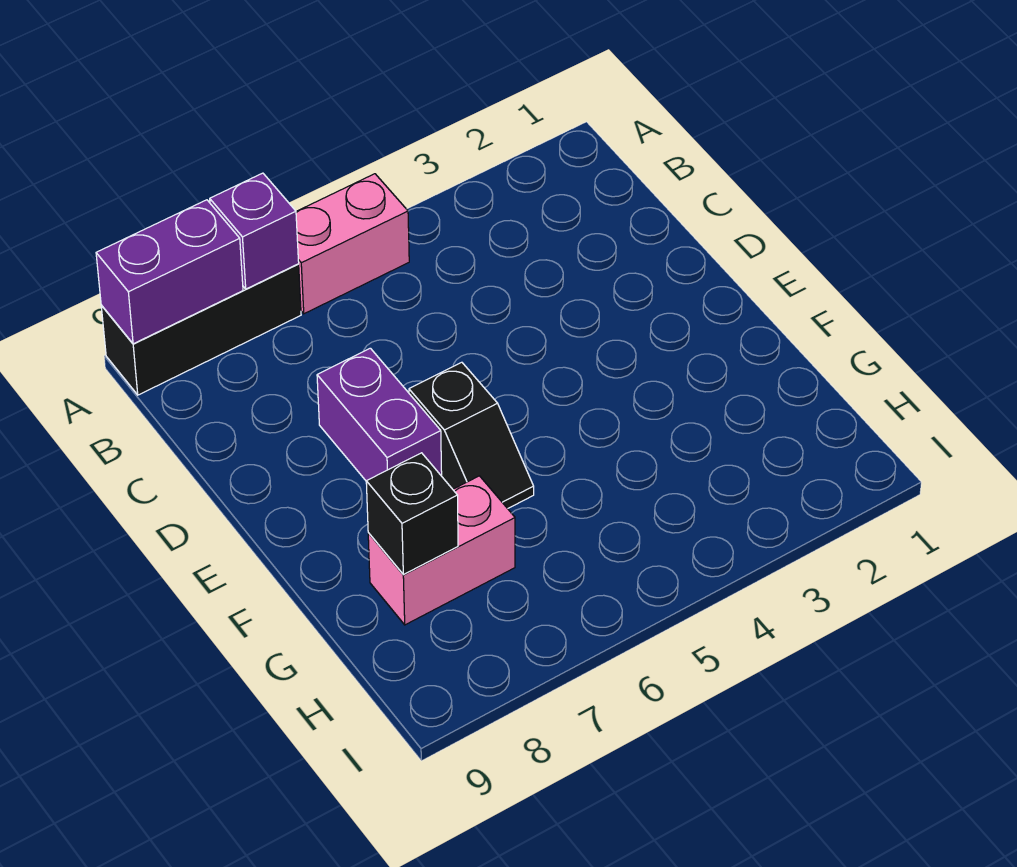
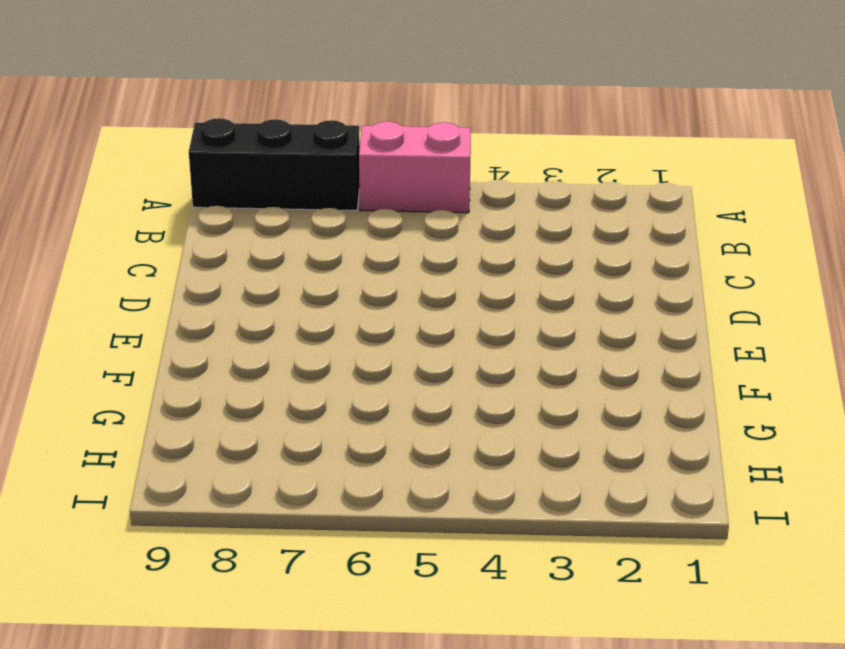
none -> purple 1x2 brick [317,348,442,481]
none -> black 1x2 slope [409,362,534,509]

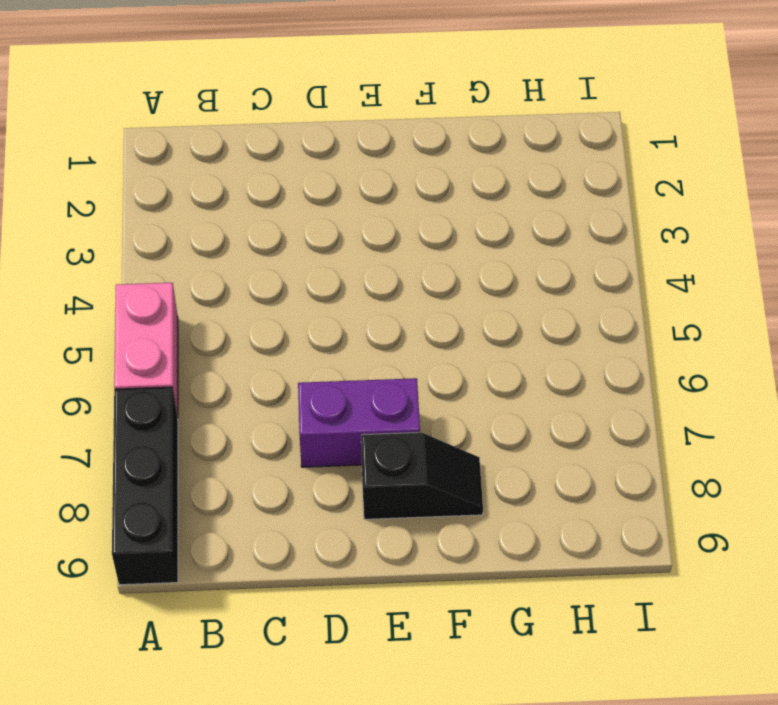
black 1x2 slope [361,432,483,519] -> black 1x2 slope moved to [409,362,534,509]
none -> pink 1x2 brick [368,476,515,625]
none -> purple 1x1 brick [210,173,299,289]

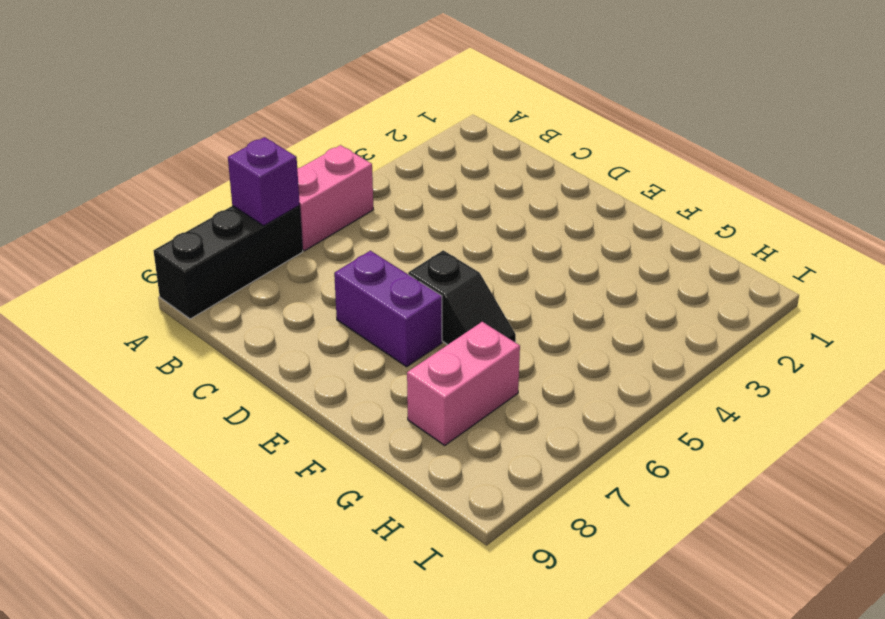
none -> purple 1x2 brick [96,200,243,344]
none -> black 1x1 brick [366,453,458,575]

